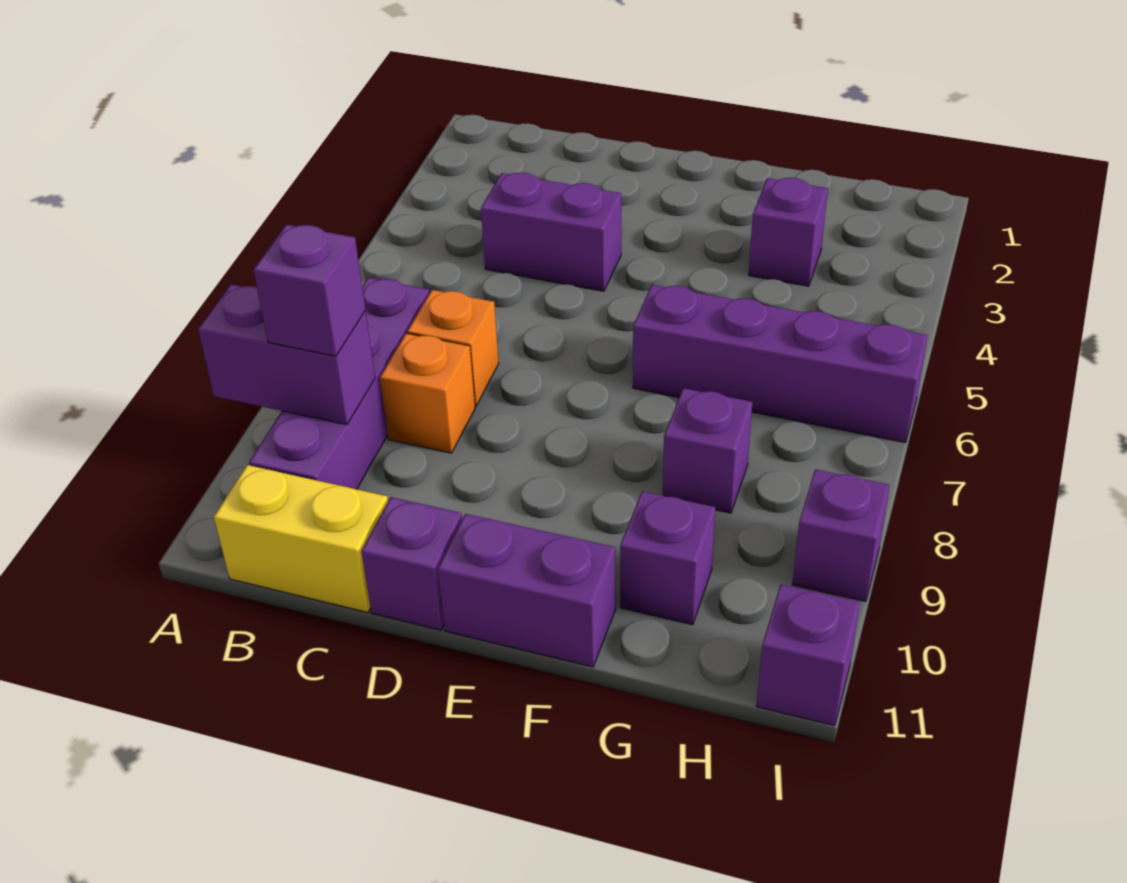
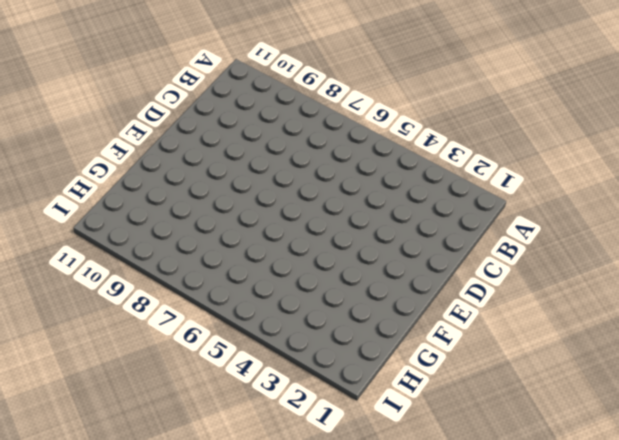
none -> purple 1x4 brick [249,278,430,489]
none -> yellow 1x2 brick [214,465,388,612]
none -> purple 1x2 brick [481,173,621,291]

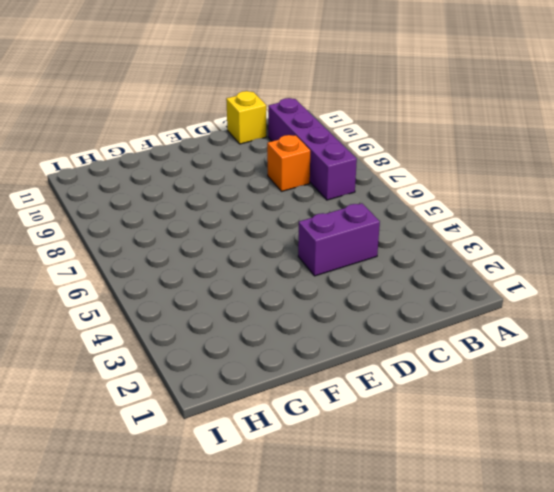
yellow 1x1 brick [226,91,266,144] -> yellow 1x2 brick [214,465,388,612]
none -> orange 1x1 brick [407,290,499,406]
none -> purple 1x1 brick [361,497,462,630]
none -> purple 1x2 brick [438,514,616,667]

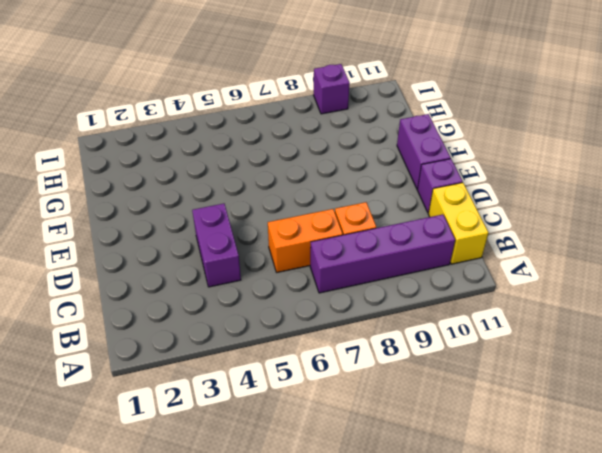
orange 1x2 brick [268,209,343,272] -> orange 1x1 brick [407,290,499,406]
none -> purple 1x4 brick [633,285,928,443]
none -> purple 1x1 brick [749,178,828,286]
none -> purple 1x1 brick [663,388,752,513]

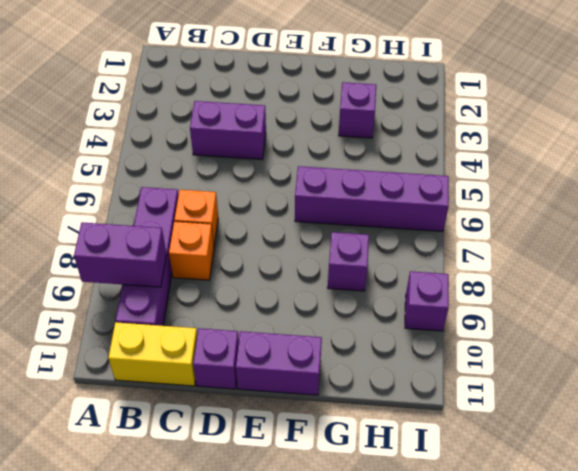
none -> purple 1x1 brick [620,491,715,625]
none -> purple 1x1 brick [756,584,860,726]
none -> purple 1x1 brick [254,225,365,356]

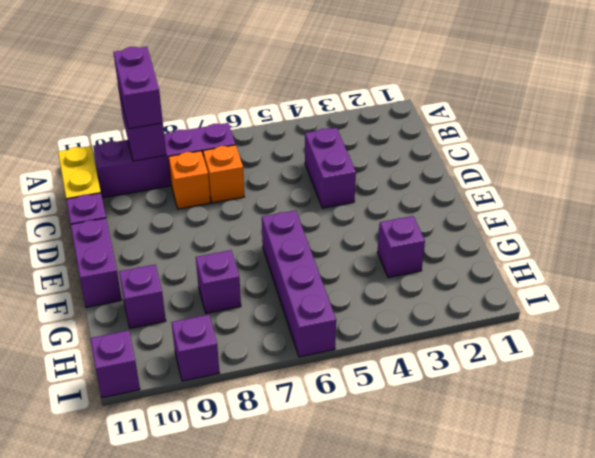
purple 1x2 brick [113,47,163,129] -> purple 1x1 brick [254,225,365,356]

